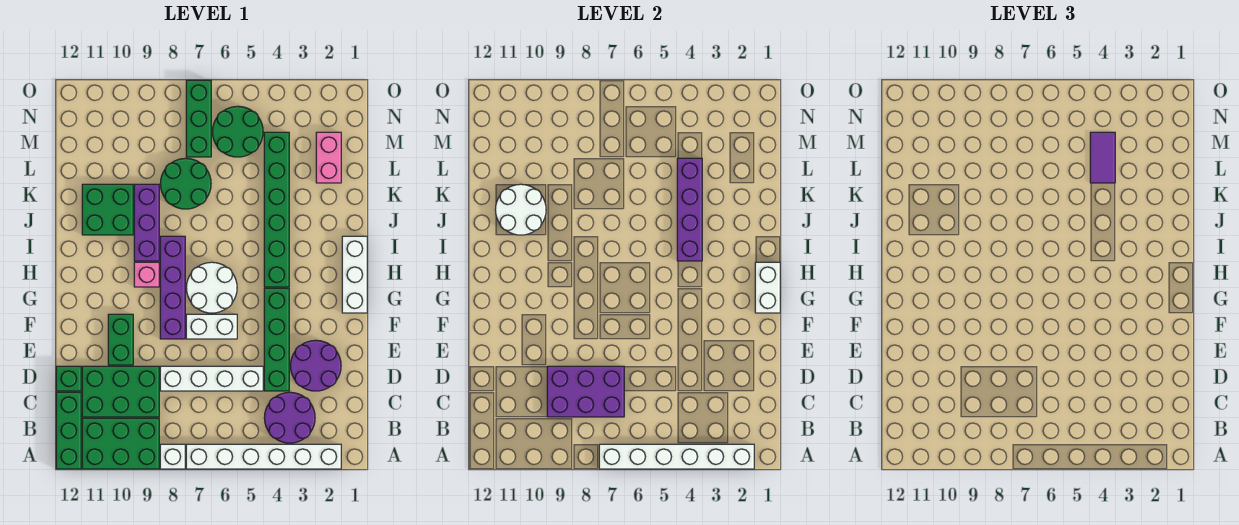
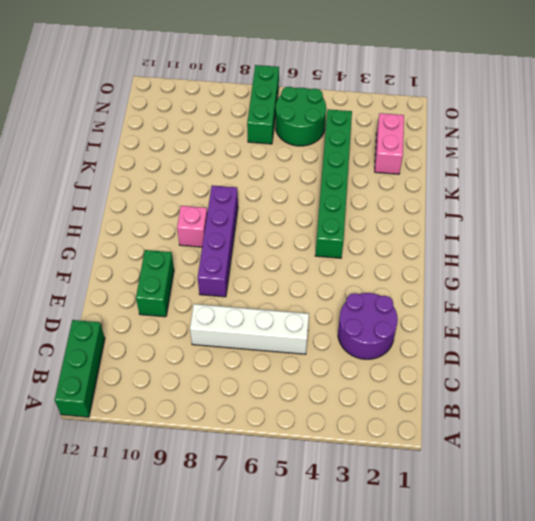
none -> white 1x6 brick [186,444,341,469]
none -> white 1x1 brick [160,444,185,469]
none -> green 2x3 brick [82,418,159,469]

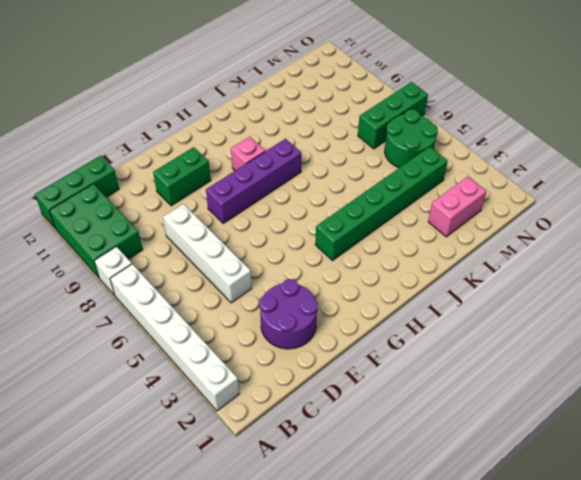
none -> purple 2x2 round brick [264,392,315,443]
none -> green 2x3 brick [82,366,159,417]
none -> green 1x4 brick [264,288,289,391]

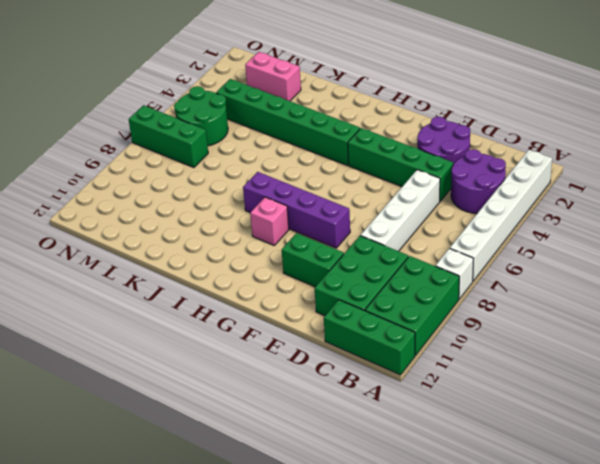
none -> green 1x1 brick [56,366,81,391]
none -> white 1x2 brick [186,314,237,339]
none -> white 1x3 brick [342,236,367,313]

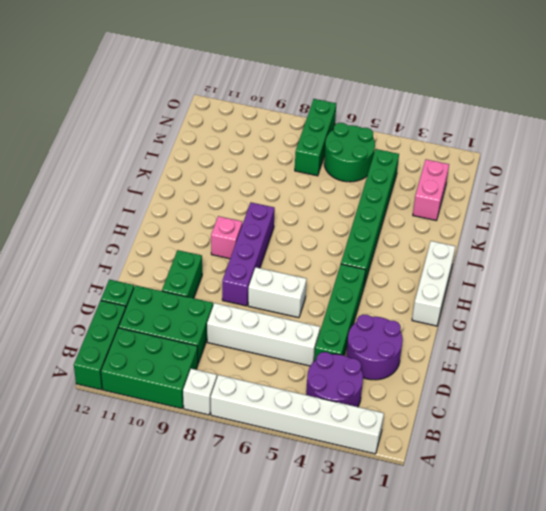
none -> white 2x2 round brick [186,262,237,313]
none -> purple 1x3 brick [134,184,159,261]
none -> green 2x2 brick [82,184,133,235]

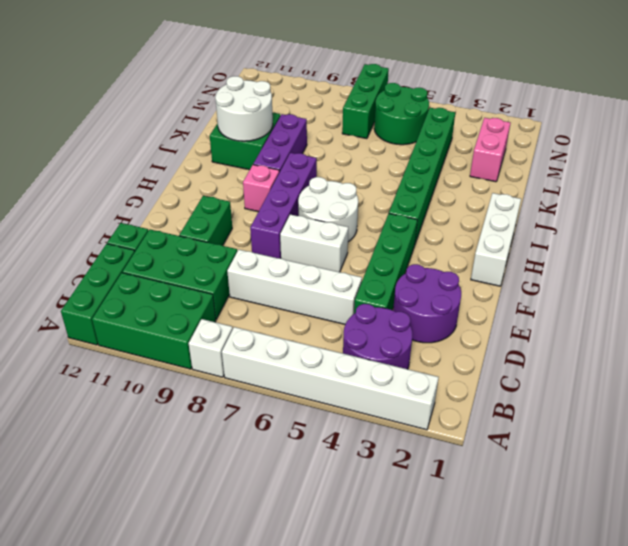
none -> green 2x2 round brick [160,158,211,209]
none -> white 1x6 brick [599,444,754,469]
none -> purple 2x3 brick [547,366,624,417]

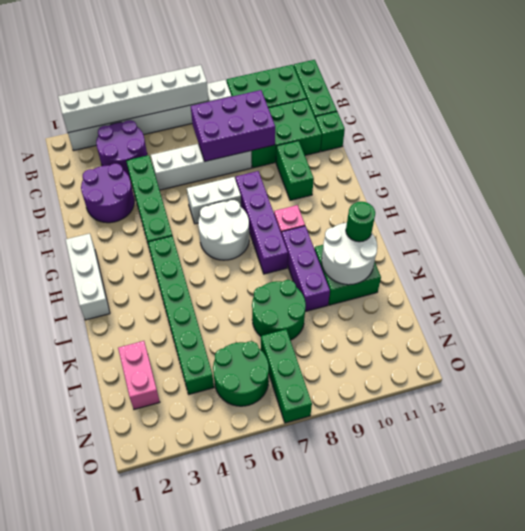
green 1x1 round brick [346,202,375,242] -> none
none -> white 1x2 brick [755,262,780,313]
none -> purple 1x4 brick [677,158,702,261]
none -> purple 1x2 tile [1090,132,1115,183]

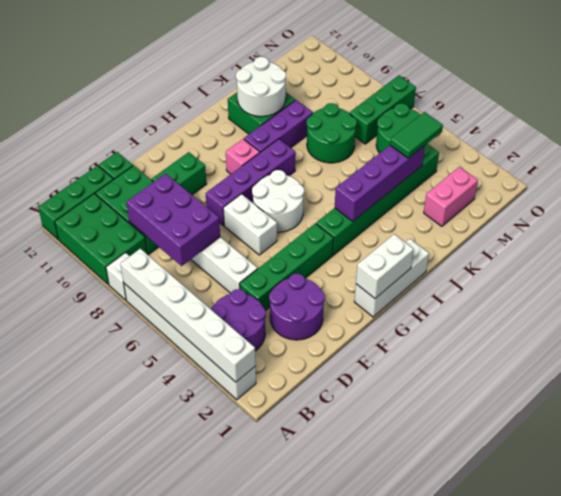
green 1x2 tile [390,112,443,158] -> purple 1x2 tile [1090,132,1115,183]

